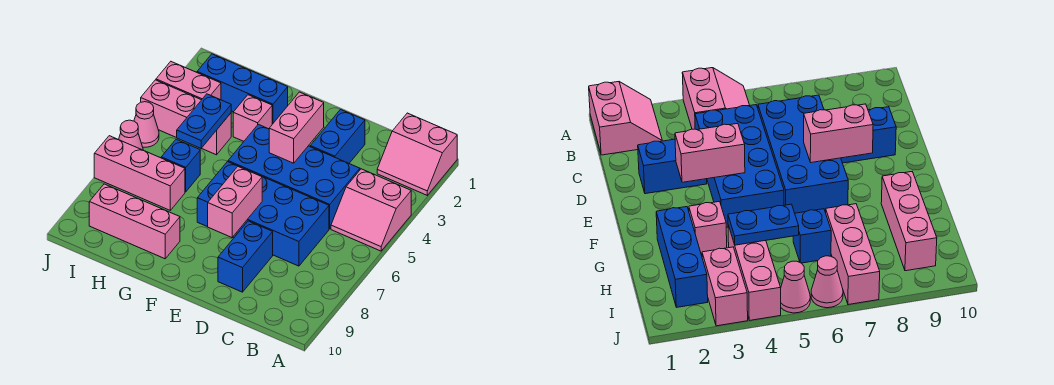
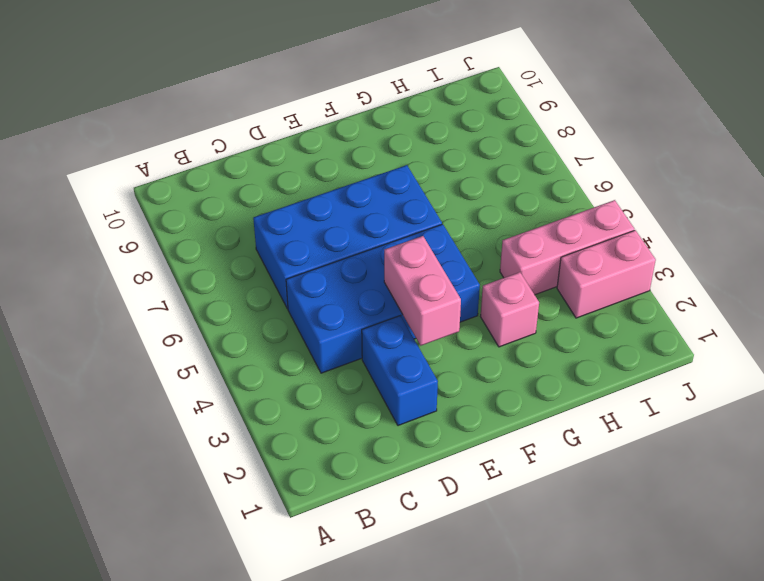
none -> pink 2x2 slope [377,113,457,195]
none -> pink 2x2 slope [331,169,411,251]
none -> blue 1x2 brick [218,221,273,292]

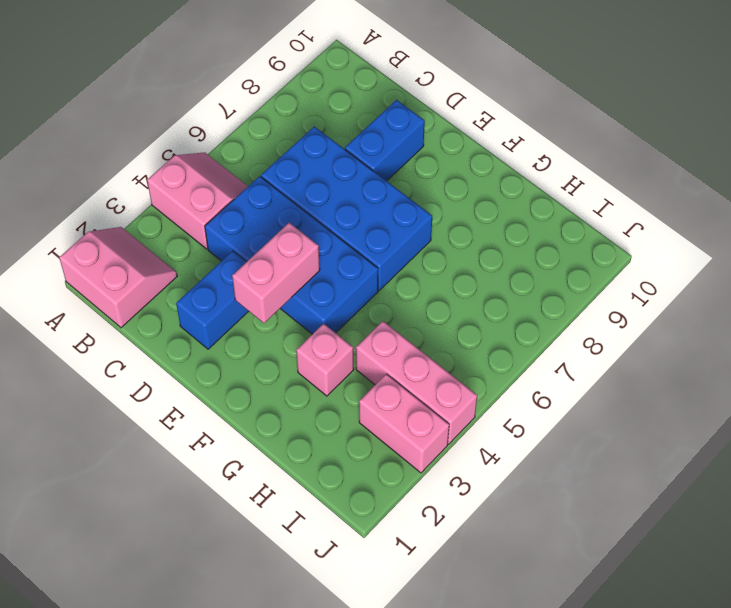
none -> blue 1x3 brick [197,54,288,124]
none -> pink 1x3 brick [89,184,180,259]
none -> blue 1x1 brick [161,139,200,192]

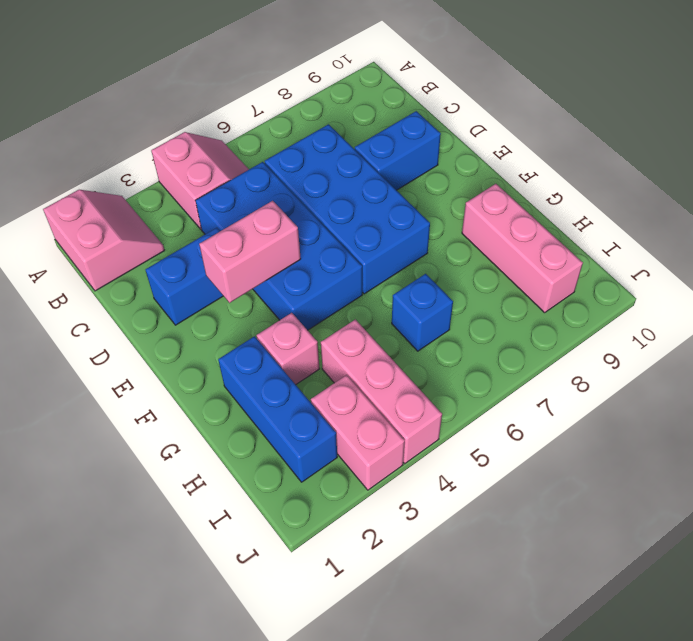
none -> pink 1x3 brick [94,136,185,210]
none -> pink 1x1 cone [134,102,159,147]
none -> pink 1x1 cone [119,120,143,150]

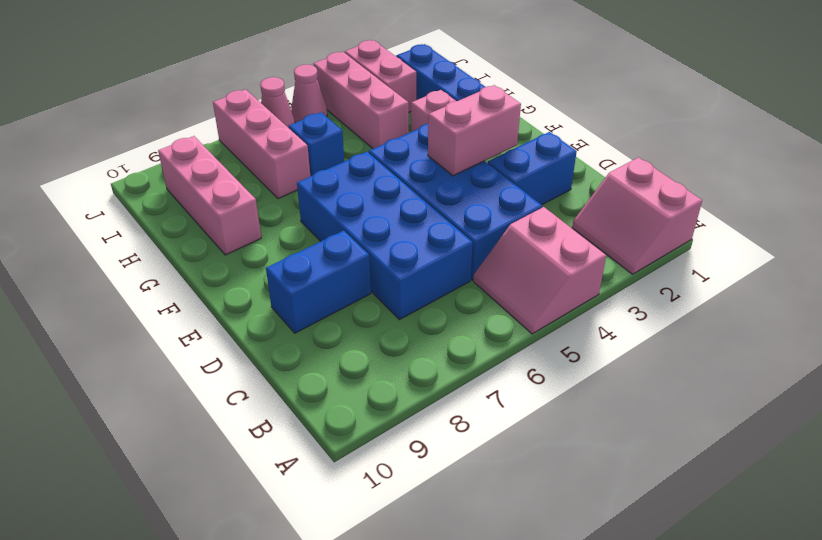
none -> pink 1x2 brick [208,166,262,237]
none -> blue 1x2 plate [177,94,231,148]

